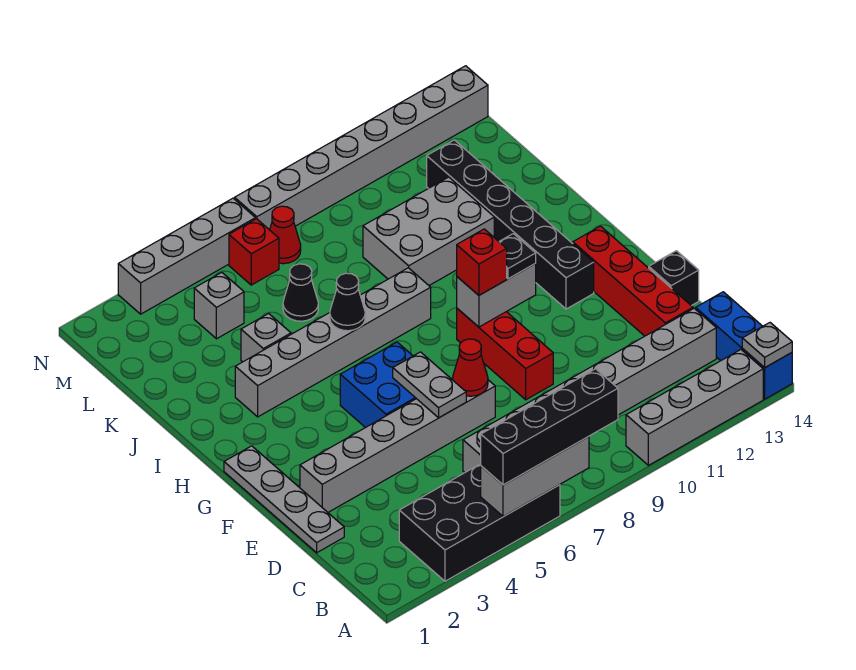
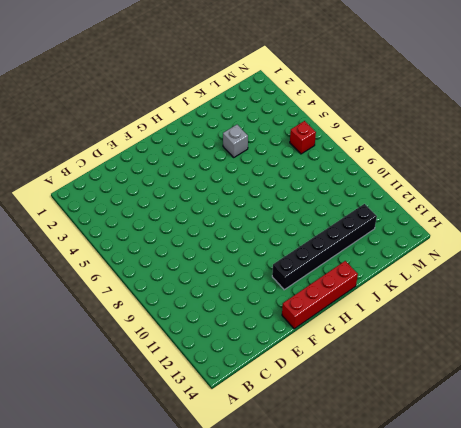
red 1x4 brick [282,261,358,329] -> red 1x4 brick moved to [573,226,693,336]
none -> black 2x4 brick [399,464,560,581]
none -> grey 1x4 brick [626,350,763,465]
none -> blue 1x3 brick [696,292,792,399]

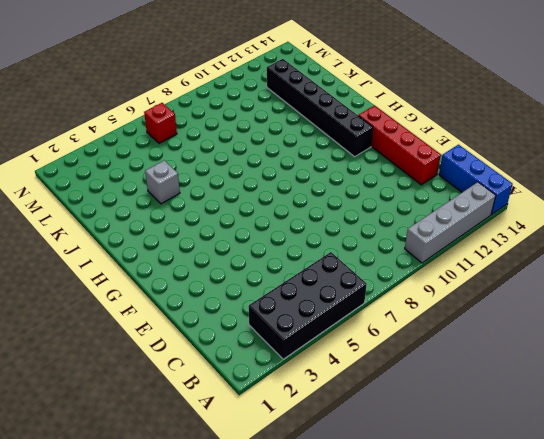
none -> grey 1x8 brick [463,308,716,472]
none -> grey 1x4 plate [224,446,344,553]
none -> grey 1x6 brick [300,378,495,512]

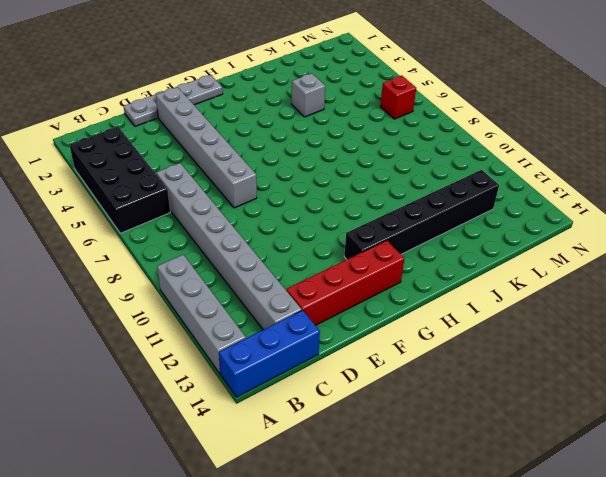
none -> red 1x3 brick [457,309,553,400]
none -> black 1x1 brick [649,251,699,306]
none -> blue 2x2 brick [340,342,416,428]

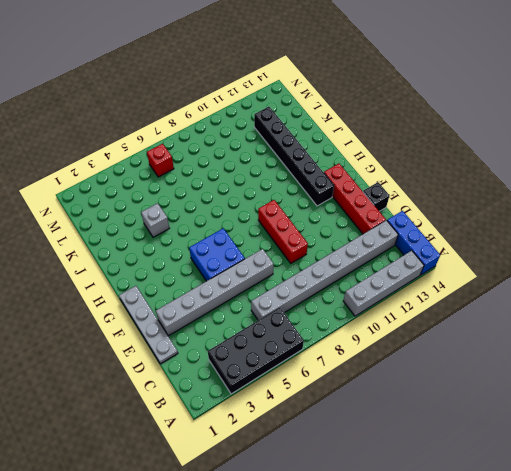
none -> grey 1x6 brick [235,268,431,417]
none -> grey 2x3 brick [363,177,494,285]
none -> black 1x1 cone [283,264,318,321]

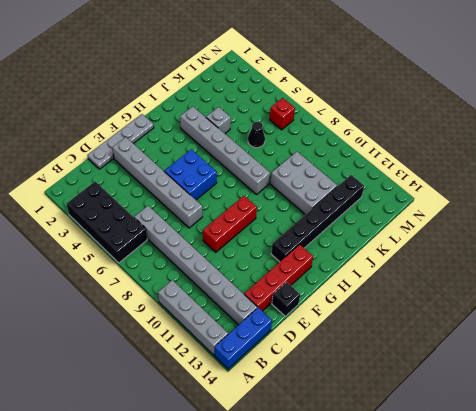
none -> grey 1x1 brick [194,272,244,339]
none -> red 1x1 cone [270,206,301,264]
none -> grey 1x4 brick [118,198,255,314]

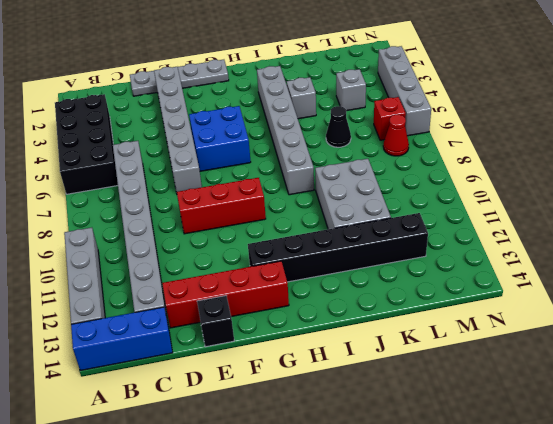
none -> grey 1x8 brick [235,66,488,230]
none -> grey 1x3 brick [481,437,589,517]
none -> grey 1x1 plate [742,323,792,368]

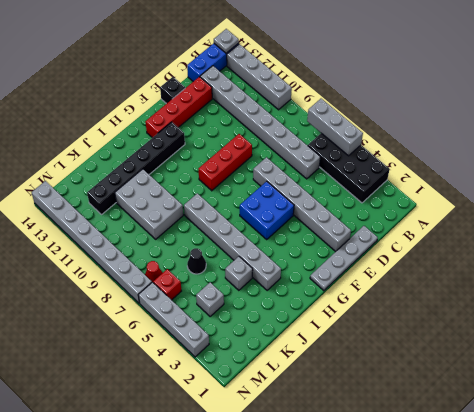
none -> grey 1x2 plate [393,352,466,418]
none -> red 1x1 cone [453,339,488,396]
none -> grey 1x2 brick [457,264,536,327]

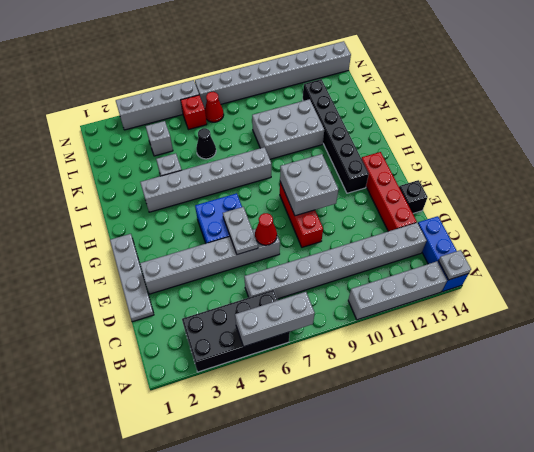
grey 2x2 brick [280,154,338,216] -> grey 1x2 brick [457,264,536,327]
none -> black 1x1 cone [330,273,365,331]
none -> black 1x4 brick [481,369,618,485]
none -> red 1x1 brick [457,229,507,295]

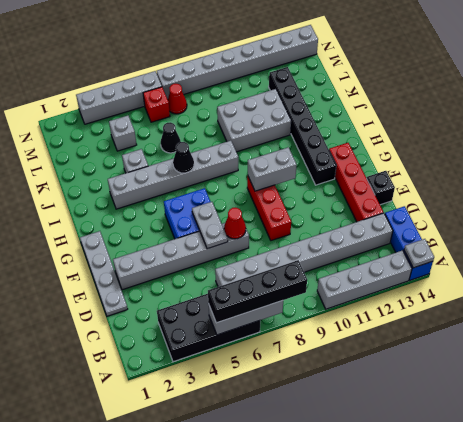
none -> red 1x1 brick [457,229,507,295]
none -> black 1x1 plate [499,234,536,279]

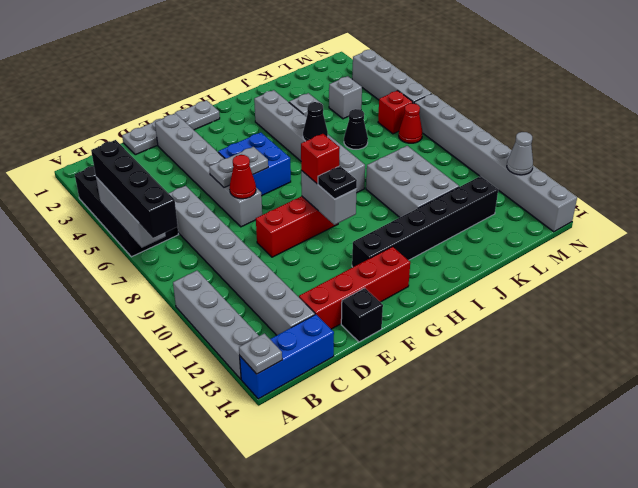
grey 1x1 cone [507,132,533,175] -> none

